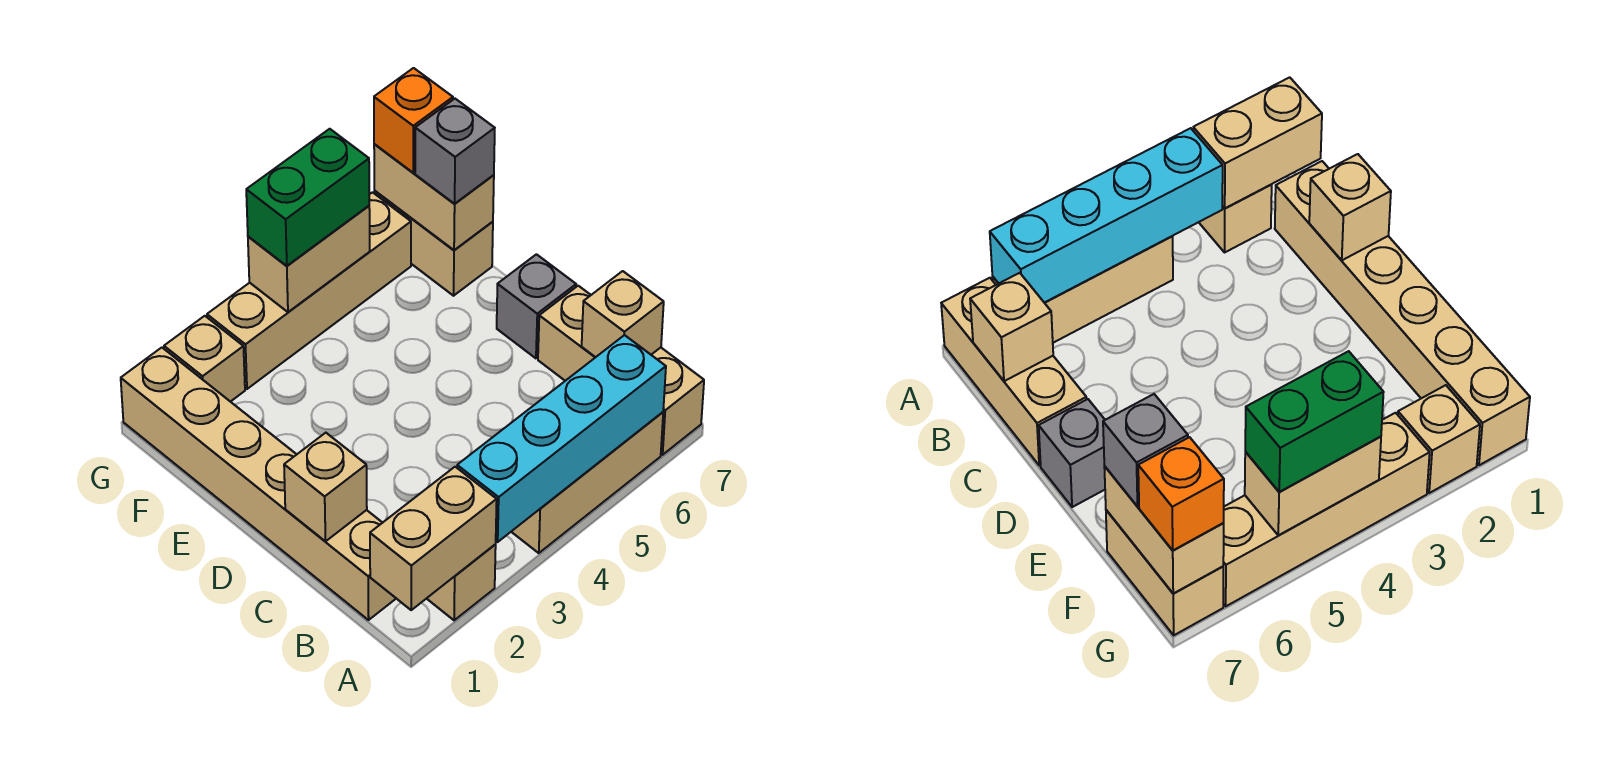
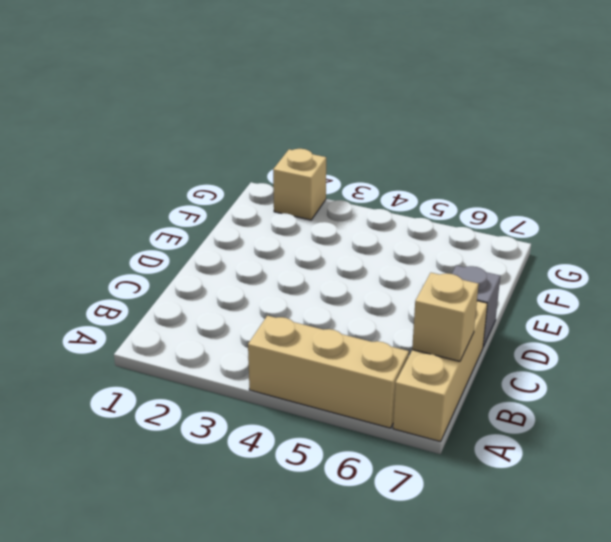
none -> tan 1x1 brick [427,545,496,620]
none -> tan 1x6 brick [121,348,396,620]
none -> tan 1x2 brick [374,191,493,296]

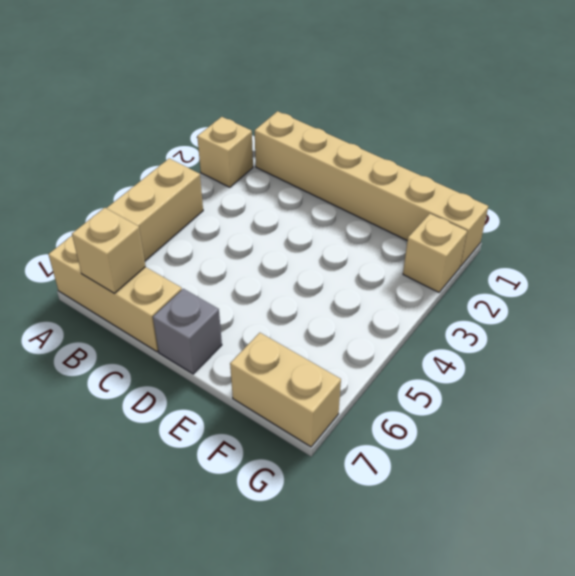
none -> tan 1x4 brick [207,192,411,389]
none -> tan 1x2 brick [370,467,497,610]
none -> cyan 1x4 brick [457,335,666,542]

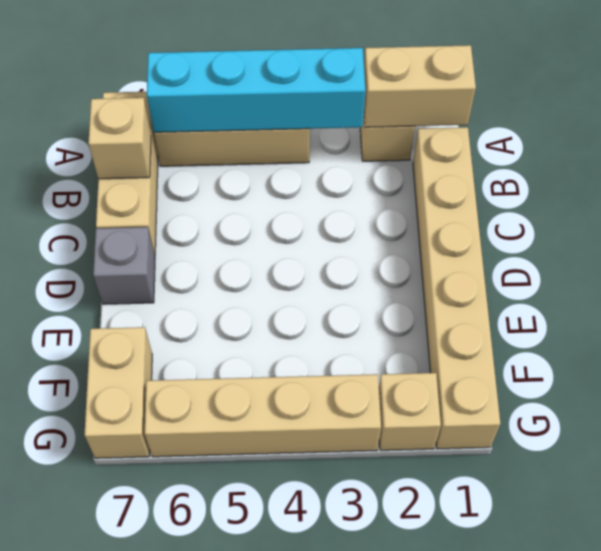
none -> tan 1x1 brick [284,433,367,541]
none -> tan 1x2 brick [374,144,494,250]
none -> tan 1x2 brick [248,206,370,312]

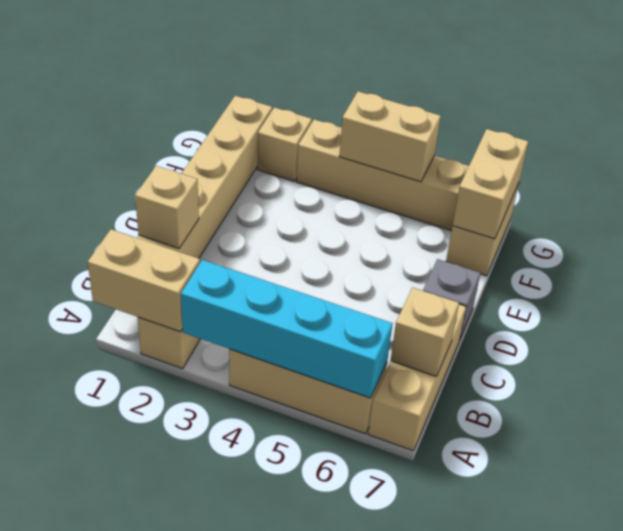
none -> grey 1x1 brick [415,99,495,204]
none -> green 1x2 brick [246,129,369,266]
none -> orange 1x1 brick [374,68,453,173]

